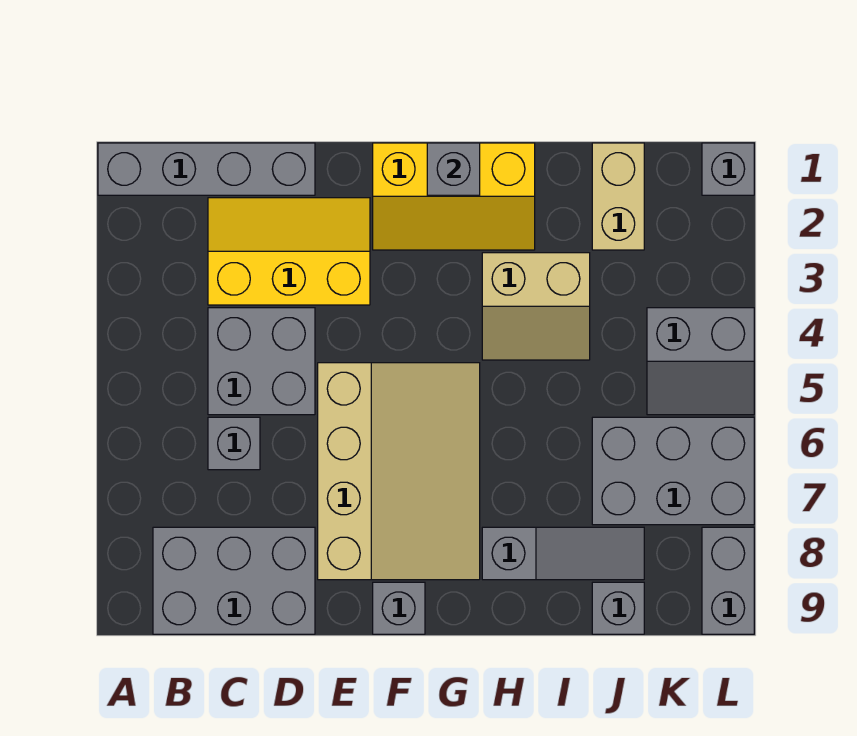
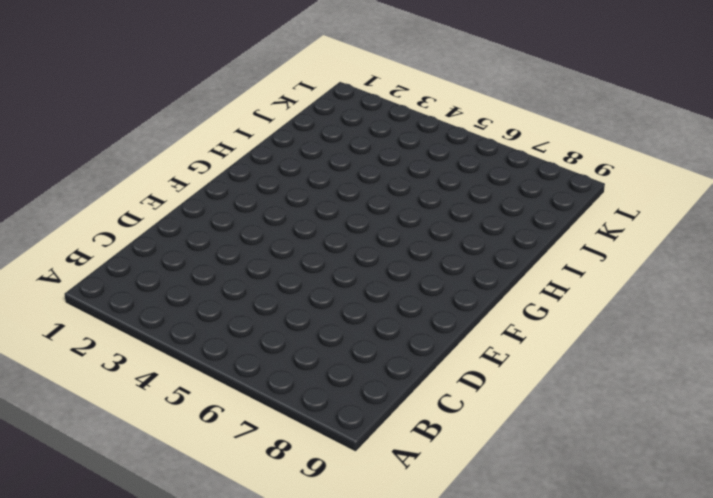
none -> grey 1x4 brick [98,143,315,195]
none -> grey 2x3 brick [153,527,315,634]
none -> yellow 2x3 slope [208,198,370,305]

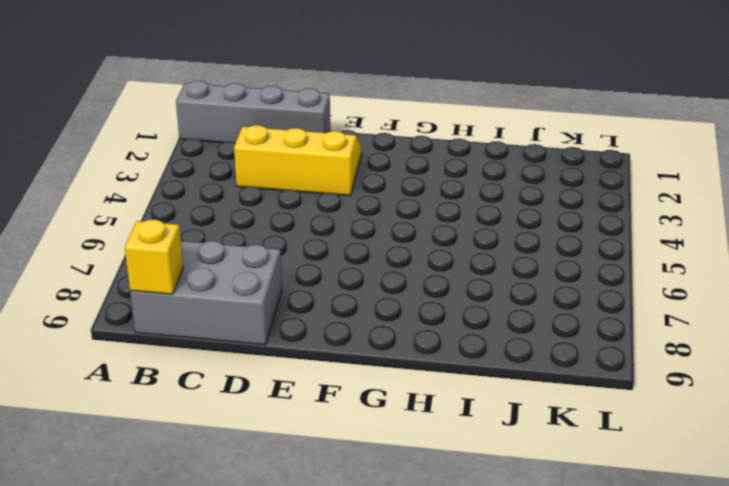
yellow 1x1 brick [125,219,183,294] -> none
none -> grey 2x2 brick [208,308,315,415]
none -> grey 1x1 brick [208,417,260,470]
none -> tan 3x4 slope [318,363,480,580]

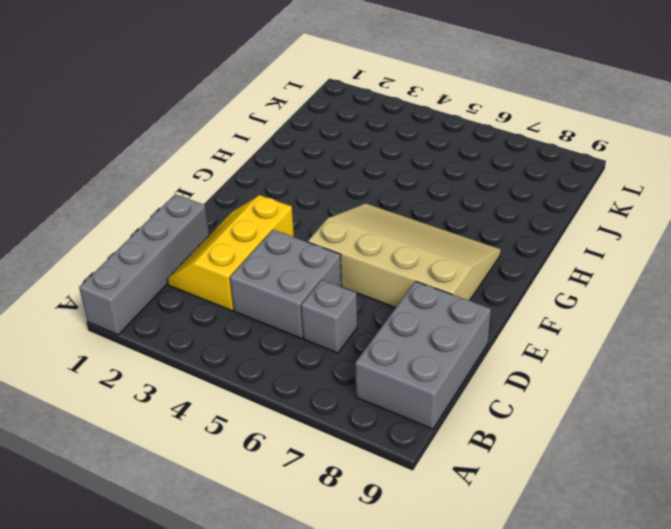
none -> yellow 2x3 slope [373,143,535,250]
none -> grey 1x1 brick [373,582,425,634]
none -> tan 2x2 slope [482,253,590,360]

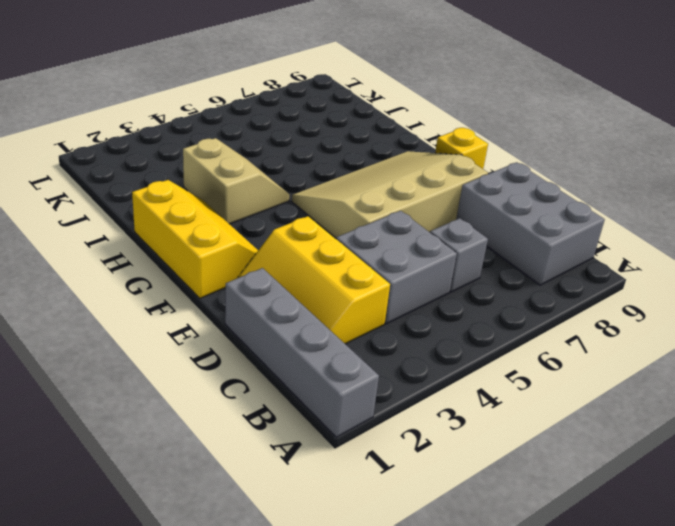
yellow 1x1 brick [435,128,488,169] -> grey 1x1 brick [373,582,425,634]
none -> grey 1x3 slope [482,527,644,580]
none -> tan 1x2 brick [592,143,644,250]
none -> grey 2x3 brick [592,417,754,525]

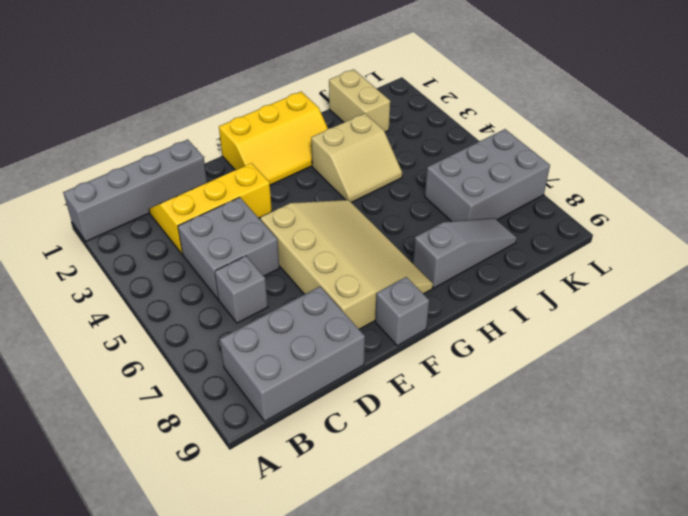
none -> grey 1x1 brick [592,582,644,634]
none -> grey 2x2 slope [647,308,754,415]
none -> grey 1x1 brick [702,143,754,195]

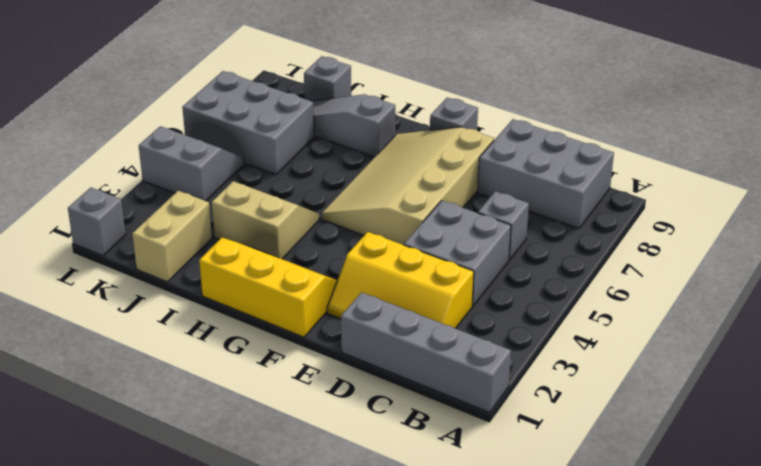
none -> grey 1x2 brick [702,527,754,634]
none -> grey 1x1 brick [427,143,480,195]

